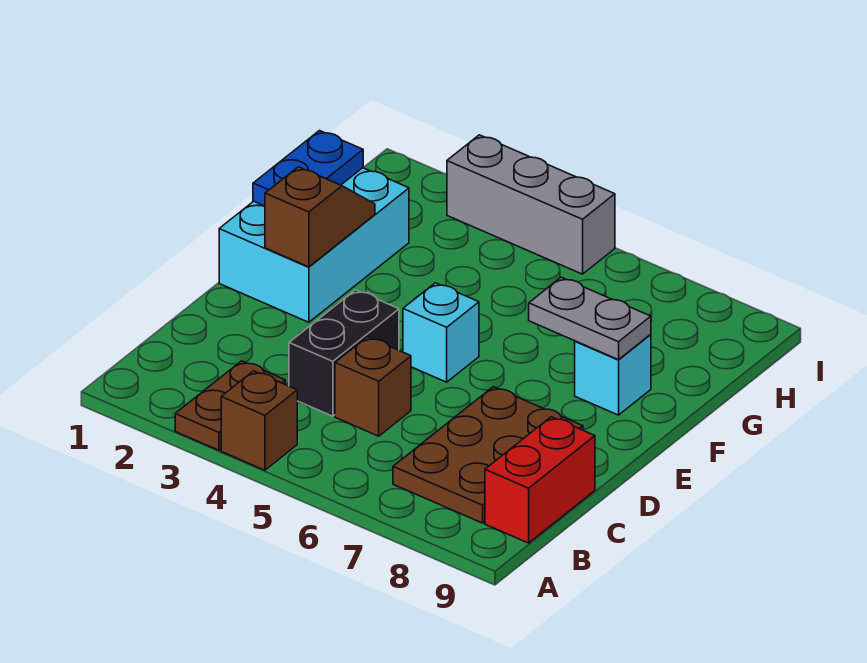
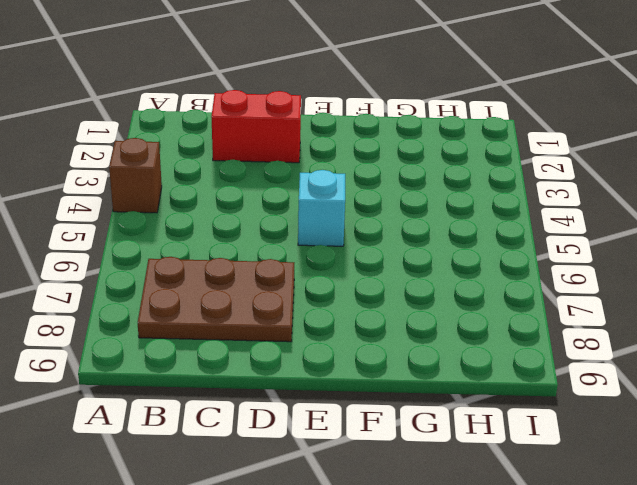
red 1x2 brick [211,90,301,163] -> red 1x2 brick moved to [485,417,595,543]
none -> brown 1x2 plate [175,361,285,450]
none -> black 1x2 brick [289,290,399,416]
none -> brown 1x1 brick [335,337,411,436]

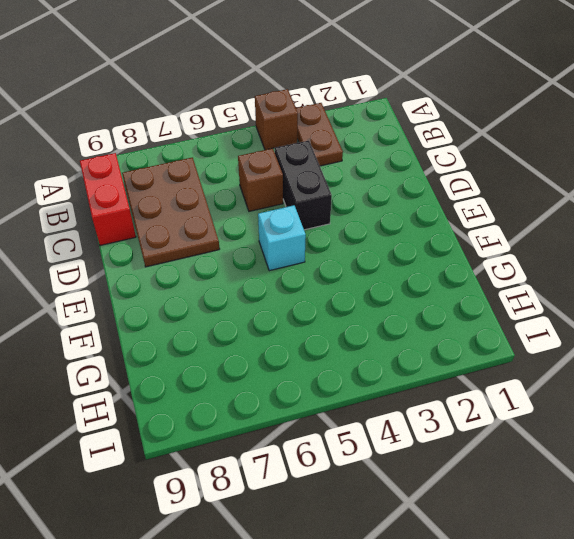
none -> cyan 2x3 brick [219,168,409,322]
none -> cyan 1x1 brick [575,334,651,415]
none -> grey 1x3 brick [447,135,615,274]

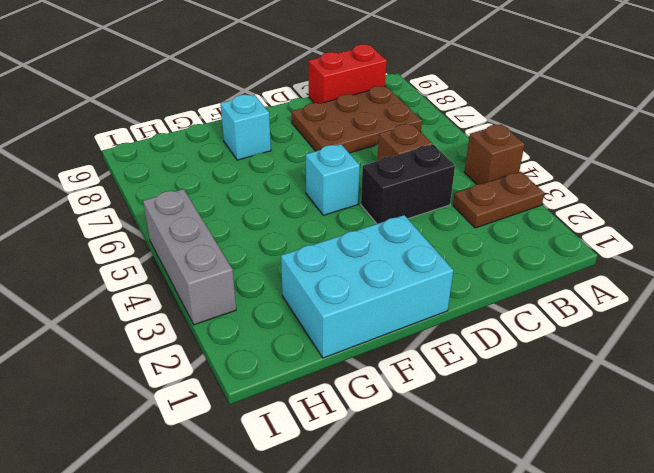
none -> brown 1x2 slope [265,167,375,267]
none -> blue 1x2 plate [253,131,363,206]
none -> grey 1x2 plate [529,277,651,360]

